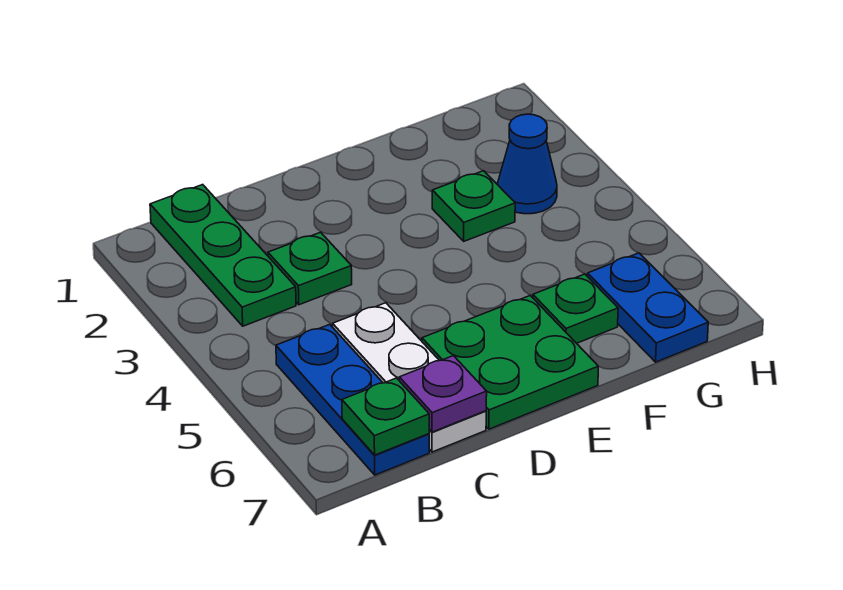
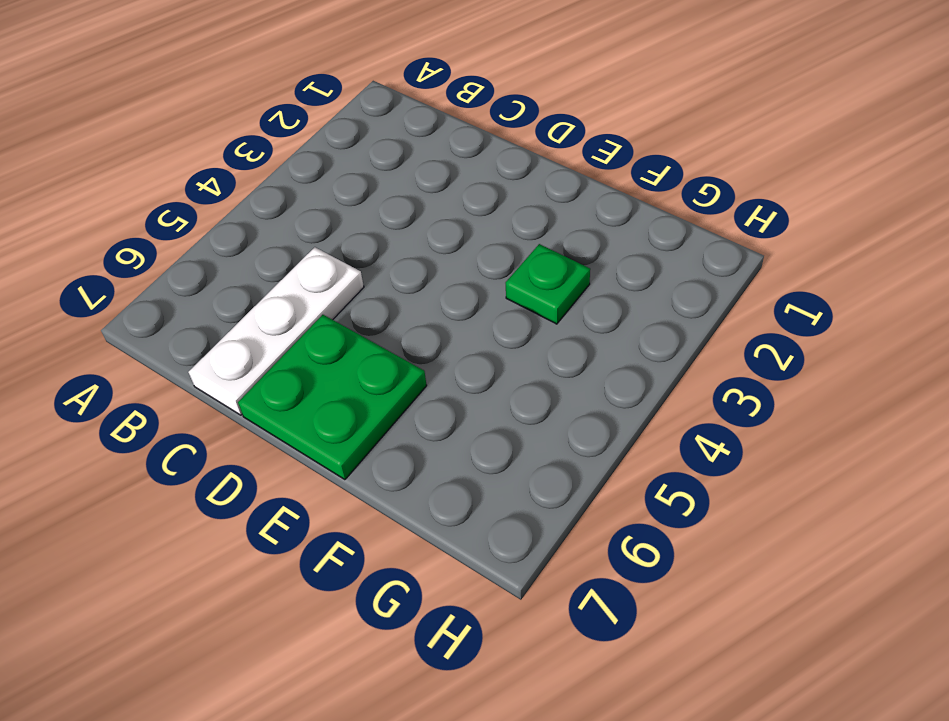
none -> green 1x3 plate [150,185,296,326]
none -> blue 1x3 plate [276,325,429,475]

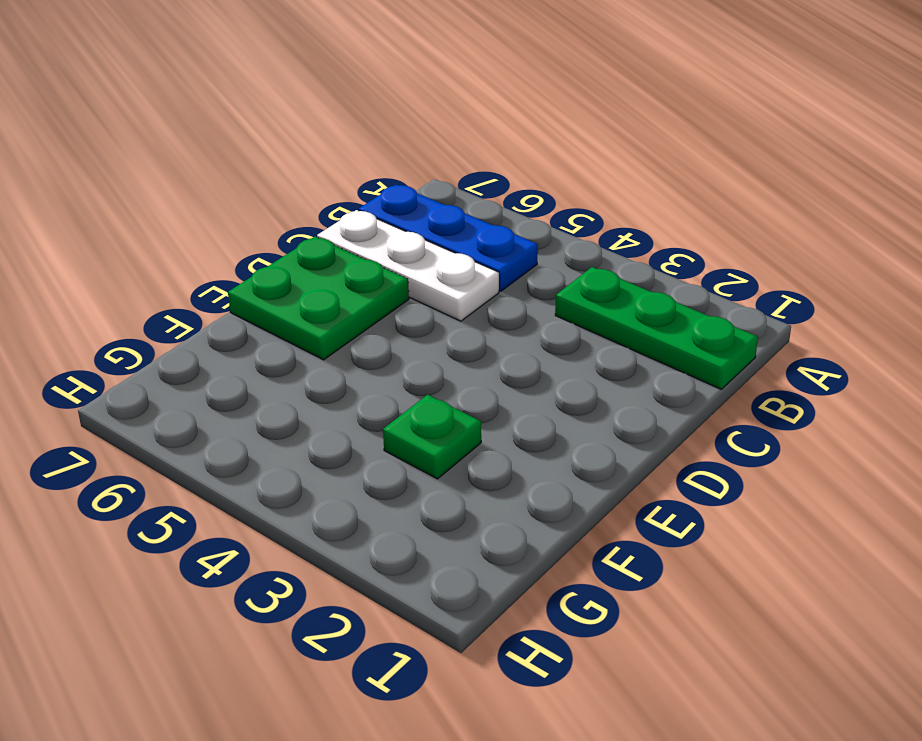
none -> green 1x1 plate [268,232,352,305]
none -> green 1x1 plate [533,274,618,343]

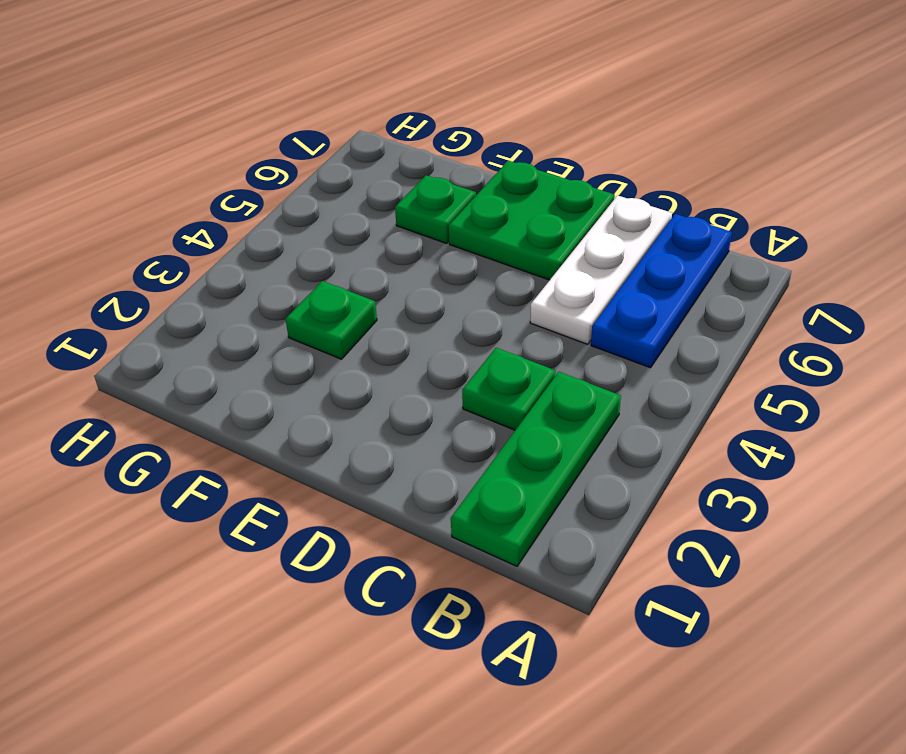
none -> blue 1x1 cone [497,114,557,214]
none -> blue 1x2 plate [587,253,708,362]

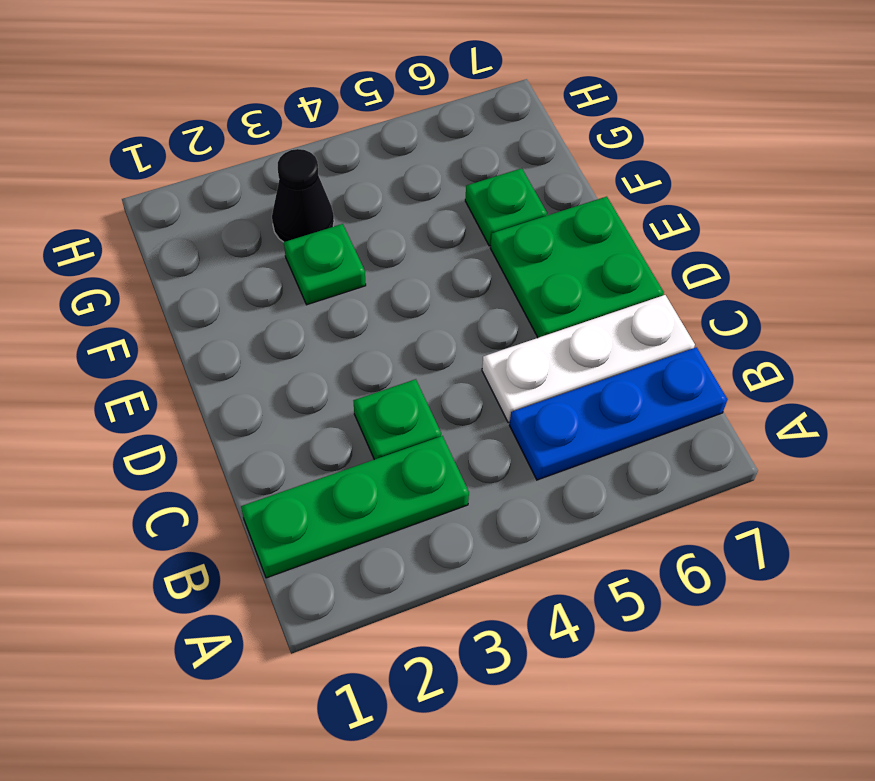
black 1x1 cone [272,149,334,242] -> blue 1x1 cone [497,114,557,214]
none -> blue 1x2 plate [587,253,708,362]
none -> green 1x1 plate [342,378,429,455]

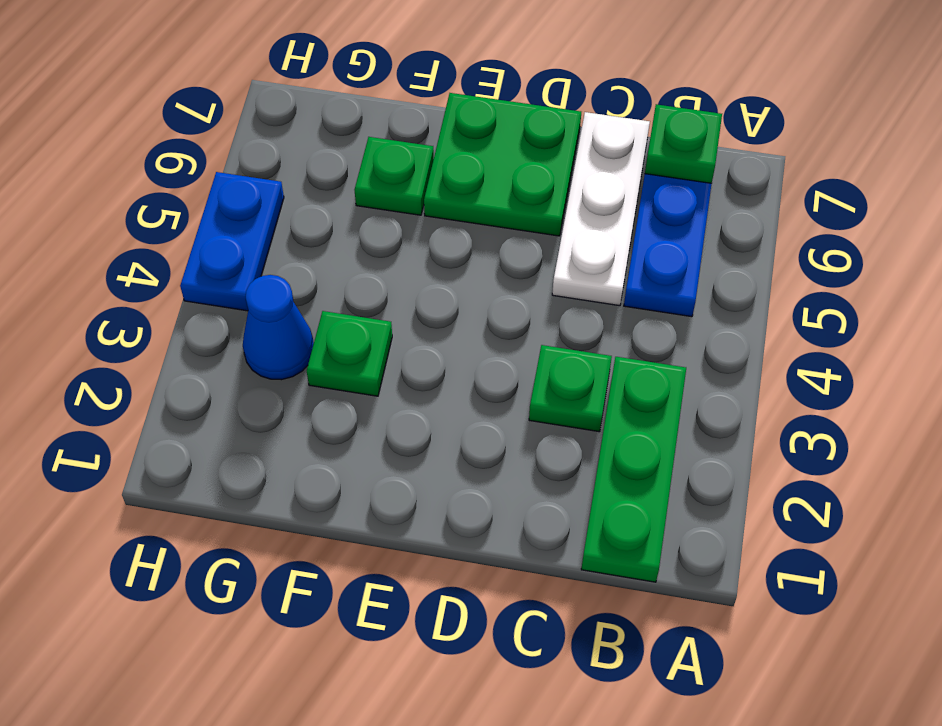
blue 1x2 plate [180,172,284,311] -> blue 1x2 plate moved to [587,253,708,362]
none -> purple 1x1 plate [399,356,487,432]

